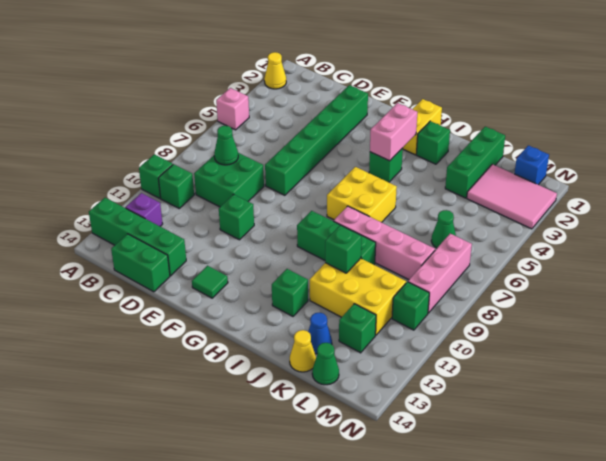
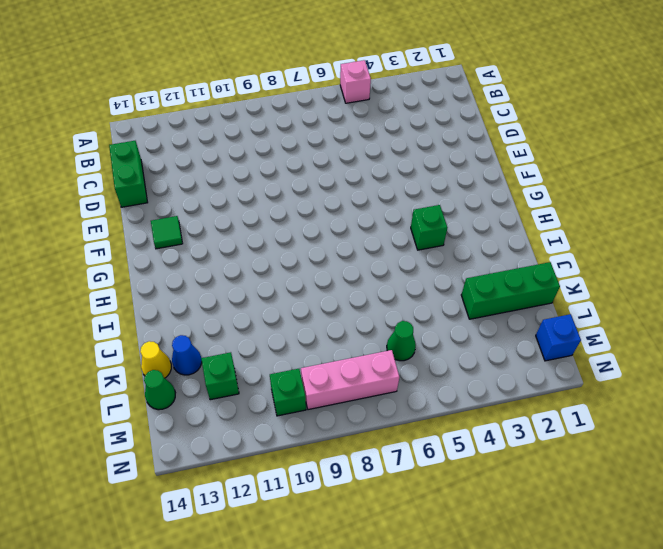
none -> yellow 1x1 cone [264,52,286,89]
none -> green 1x1 brick [139,154,173,198]
none -> green 1x4 brick [89,198,186,276]
none -> green 1x1 brick [158,164,194,208]

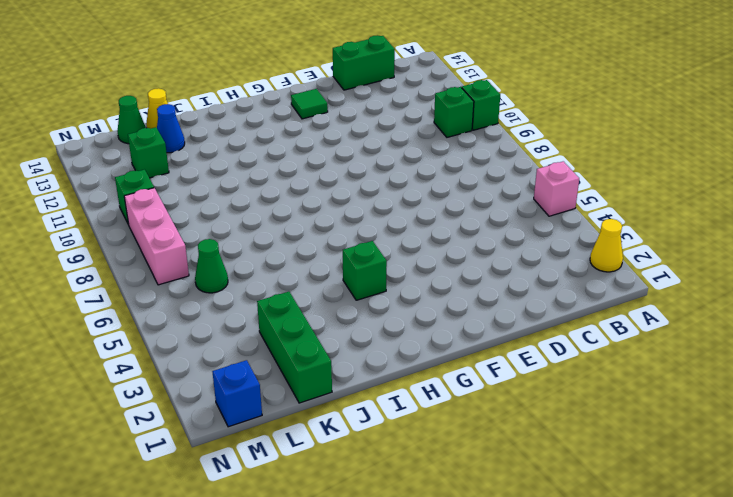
none -> green 1x4 brick [89,198,186,276]
none -> purple 1x1 brick [125,193,163,226]
none -> green 2x2 brick [194,153,264,207]
none -> green 1x6 brick [265,85,368,195]

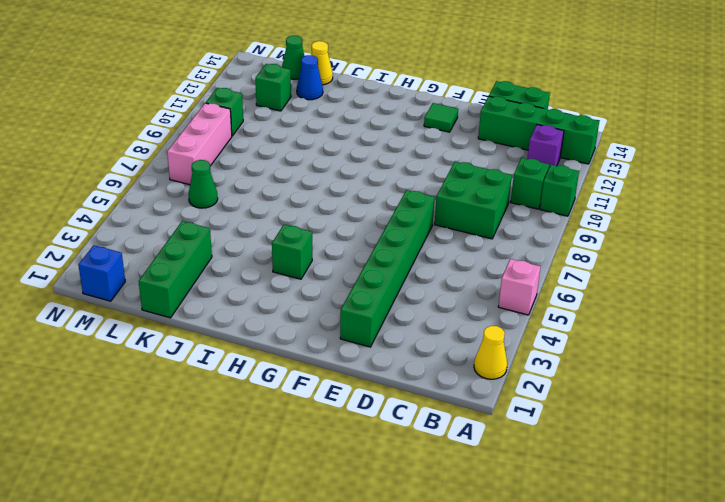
none -> green 1x1 brick [219,194,254,240]
none -> yellow 1x2 brick [403,99,442,155]
none -> yellow 2x2 brick [327,167,397,222]
none -> green 1x3 brick [297,211,376,265]

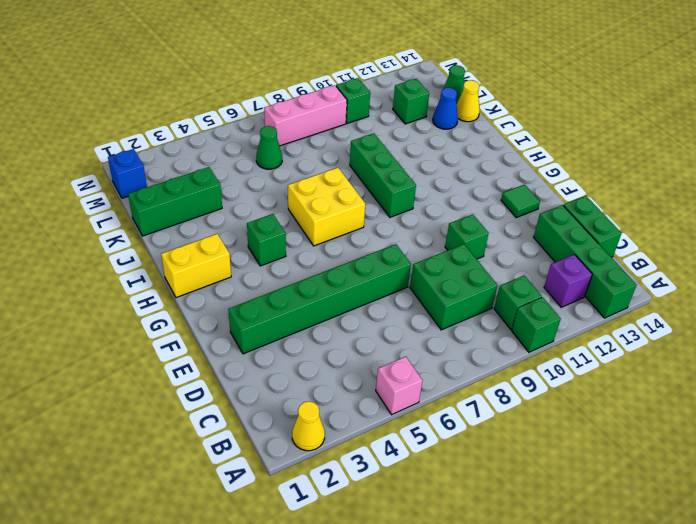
none -> green 1x1 brick [416,121,450,164]
none -> pink 1x4 brick [334,206,435,280]
none -> green 1x1 brick [272,269,308,316]
none -> yellow 2x3 brick [310,258,406,335]

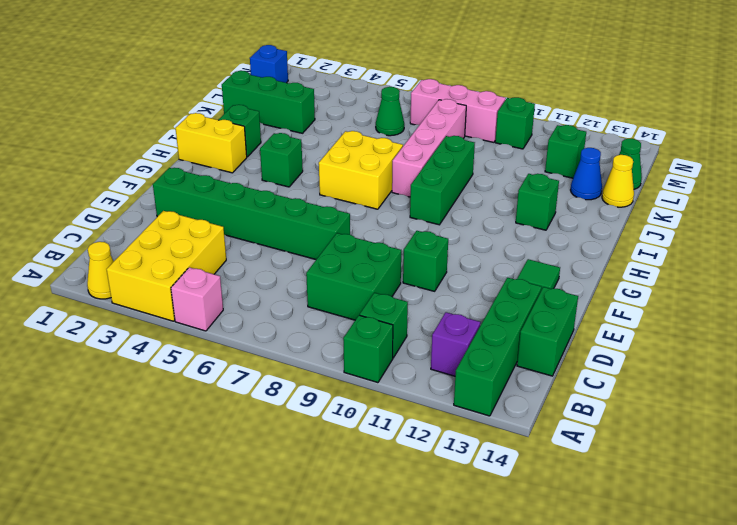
yellow 2x3 brick [107,211,226,321] -> yellow 2x3 brick moved to [310,258,406,335]
none -> pink 2x3 tile [467,164,557,229]
none -> green 1x1 cone [214,126,238,165]
none -> pink 1x2 brick [370,103,417,161]
none -> green 1x1 brick [325,225,361,273]

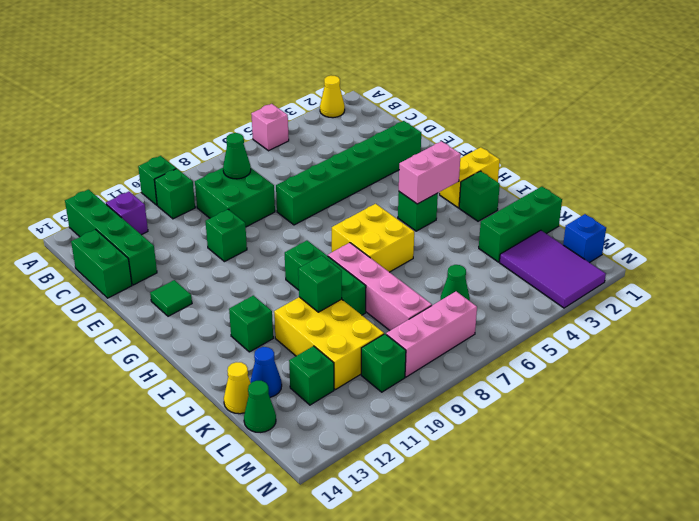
purple 2x3 tile [499,230,606,308] -> pink 2x3 tile [467,164,557,229]

